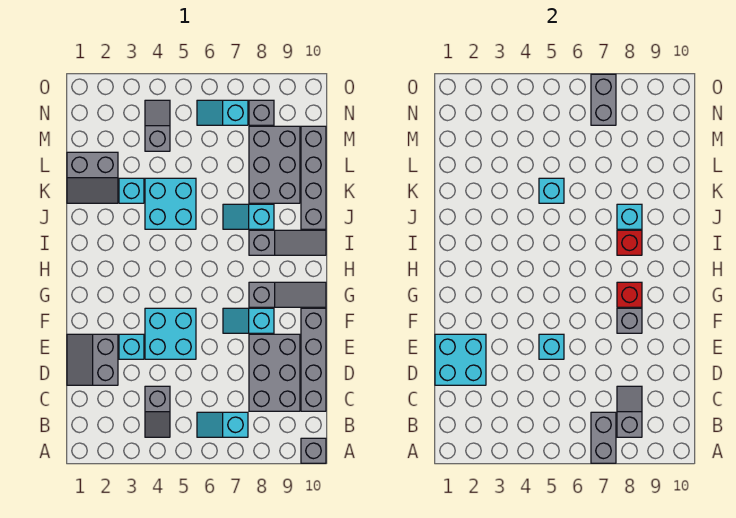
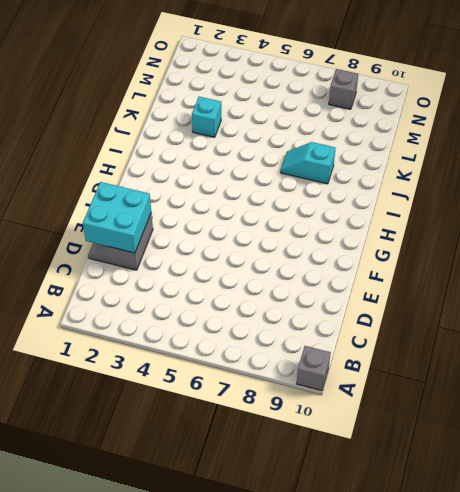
none -> grey 1x2 slope [145,386,170,437]
none -> cyan 1x2 slope [197,412,248,437]
none -> grey 2x3 brick [249,334,300,411]
none -> grey 1x4 brick [301,308,326,411]

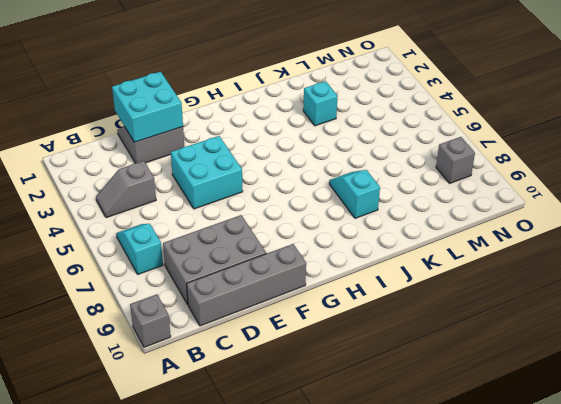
none -> cyan 1x1 brick [119,334,144,359]
none -> cyan 1x2 slope [223,308,274,333]
none -> grey 1x3 slope [249,282,326,307]
none -> grey 1x3 slope [249,230,326,255]

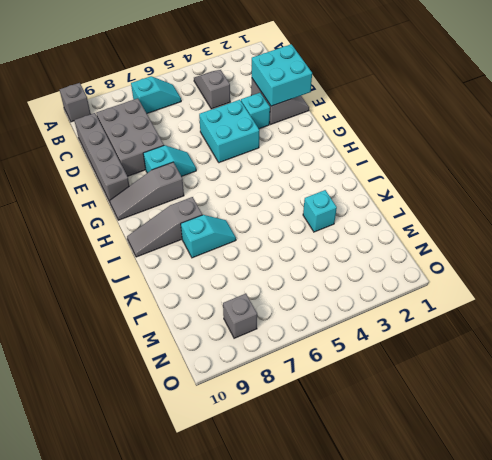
none -> cyan 2x2 brick [145,178,196,229]
none -> grey 1x4 brick [301,126,326,229]
none -> grey 2x2 slope [67,152,118,203]
none -> grey 2x3 brick [249,126,300,203]

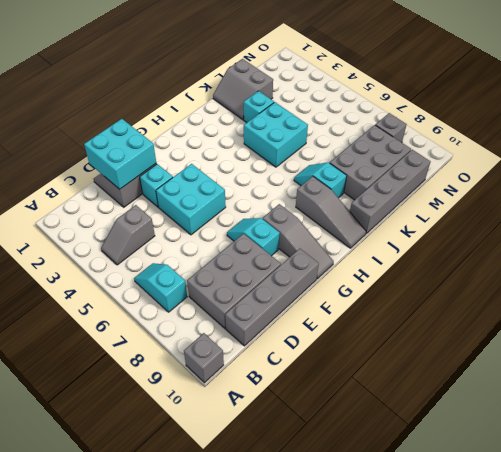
none -> grey 1x2 slope [145,100,170,151]
none -> cyan 1x2 slope [197,100,248,125]
none -> grey 1x2 brick [591,412,616,463]
none -> grey 1x2 slope [617,386,642,437]

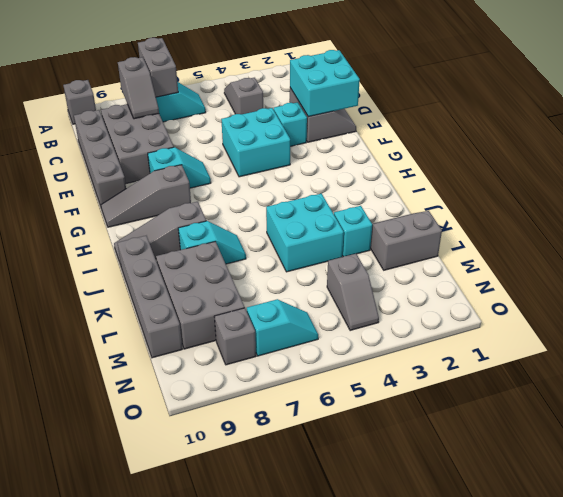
none -> cyan 1x1 brick [539,334,564,359]
none -> grey 1x1 brick [617,308,642,333]
none -> red 1x1 brick [617,282,642,307]
none -> red 1x1 brick [617,230,642,255]

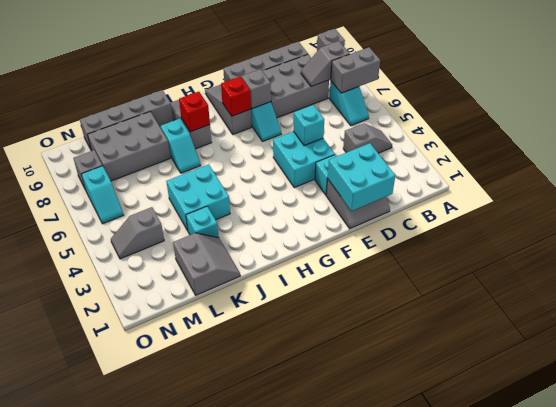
none -> cyan 1x1 brick [617,204,642,229]
none -> cyan 1x1 brick [539,178,564,203]
none -> grey 1x2 brick [591,74,616,125]

